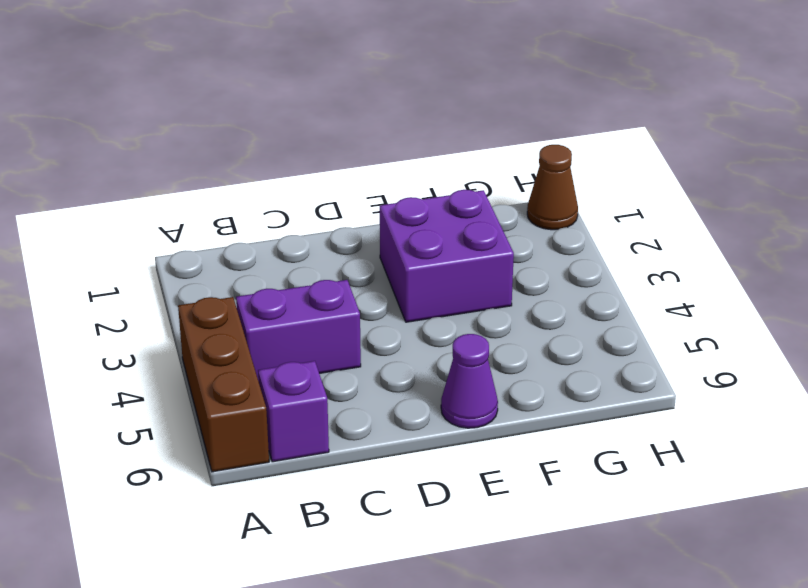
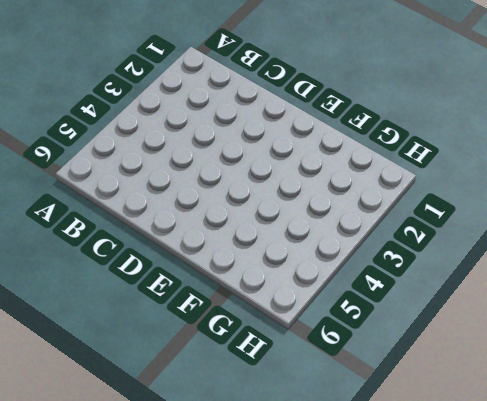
none -> brown 1x3 brick [178,297,269,472]
none -> purple 1x2 brick [236,280,361,381]

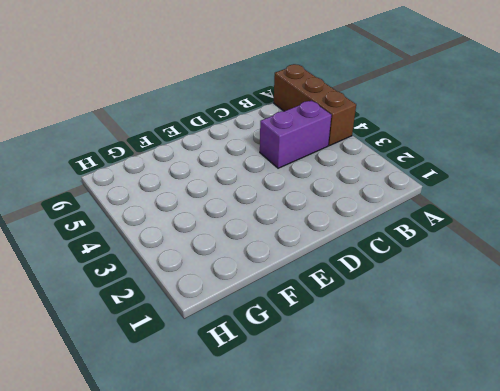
none -> purple 1x1 brick [258,361,329,462]
none -> purple 2x2 brick [380,190,514,322]

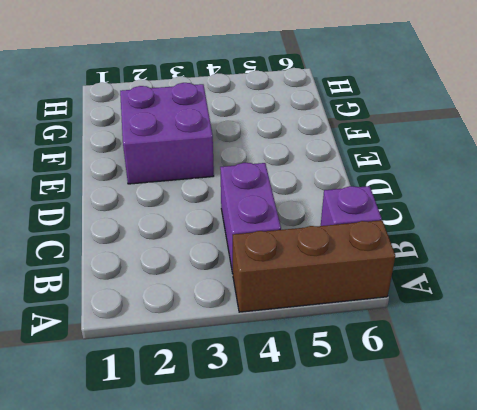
none -> purple 1x1 cone [441,334,498,428]
none -> brown 1x1 cone [527,145,578,230]

